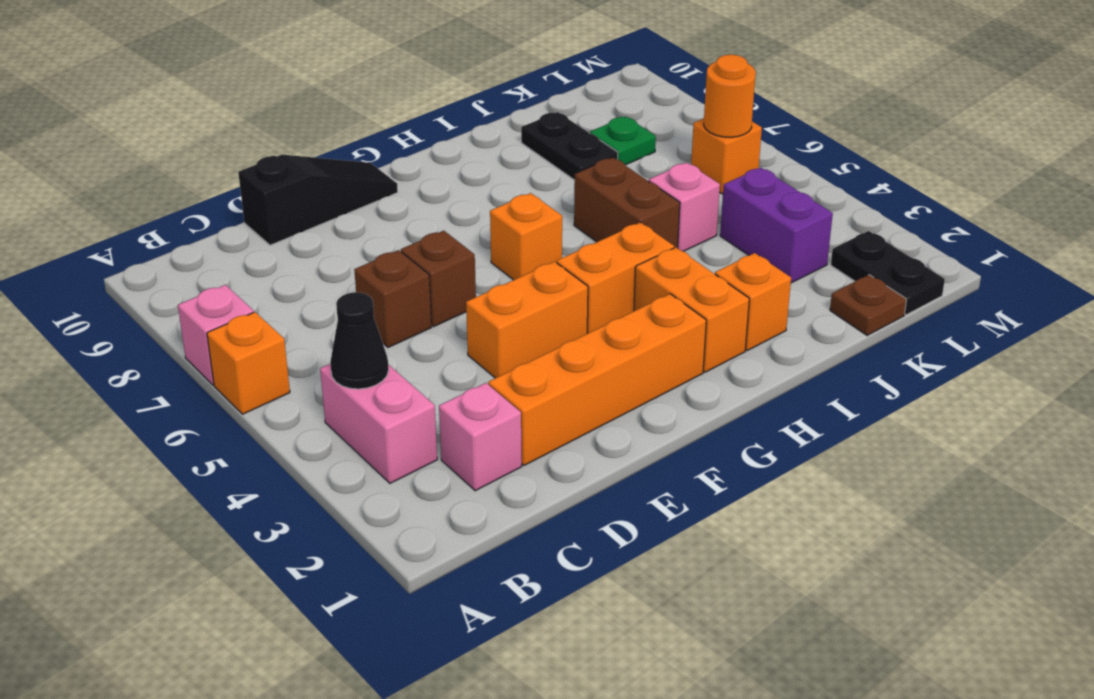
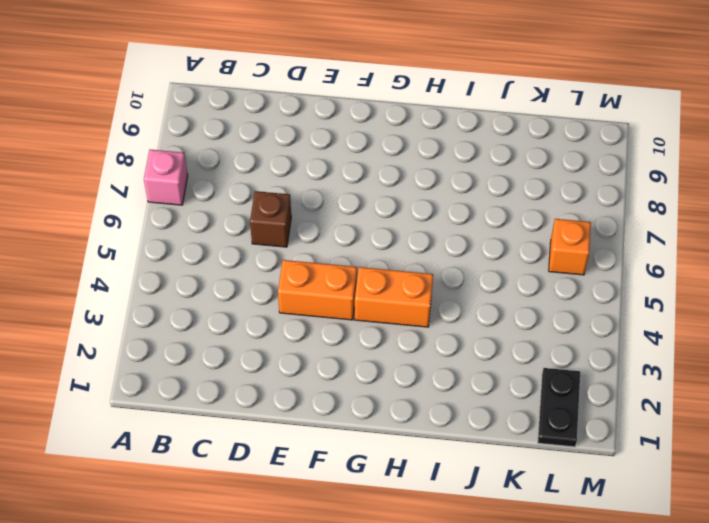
none -> orange 1x1 brick [207,312,290,414]
none -> pink 1x2 brick [320,364,437,483]
none -> pink 1x1 brick [439,383,522,491]

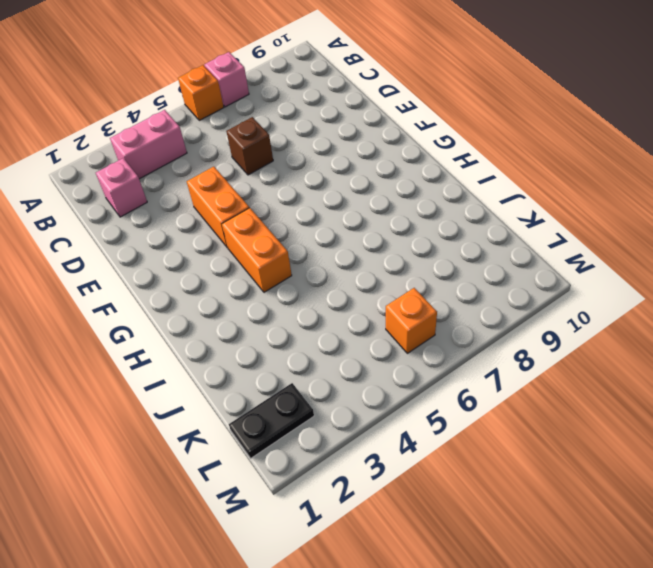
none -> orange 1x4 brick [488,294,706,465]
none -> black 1x3 slope [238,155,398,245]
none -> brown 1x1 brick [401,231,476,326]

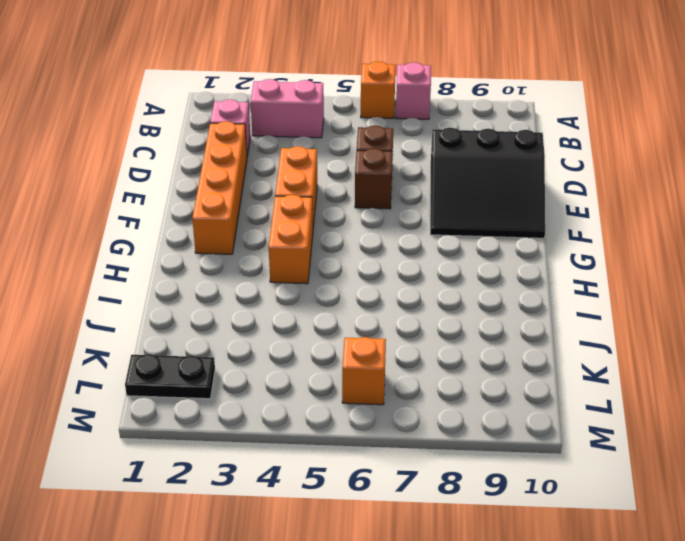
black 3x3 slope [430,128,545,238] -> black 1x3 slope [238,155,398,245]
none -> orange 1x1 brick [490,193,562,280]
none -> orange 1x2 brick [634,247,749,372]
none -> orange 1x1 brick [715,253,791,350]

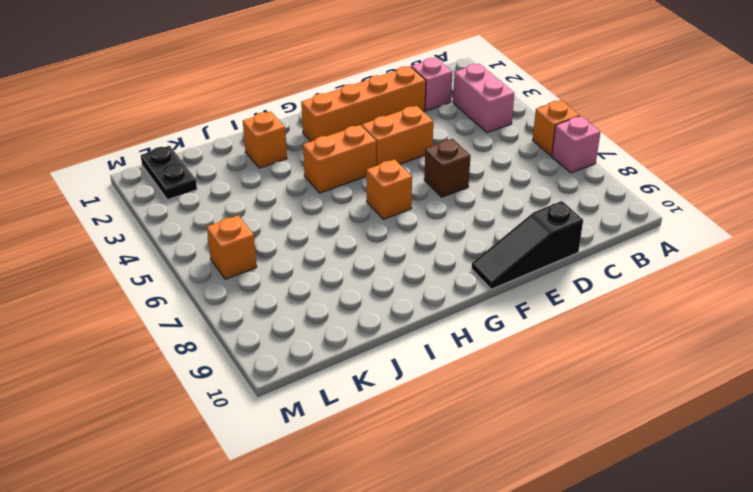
none -> brown 1x1 brick [354,250,432,347]
none -> orange 1x2 brick [634,247,749,372]
none -> brown 1x2 brick [574,158,680,248]

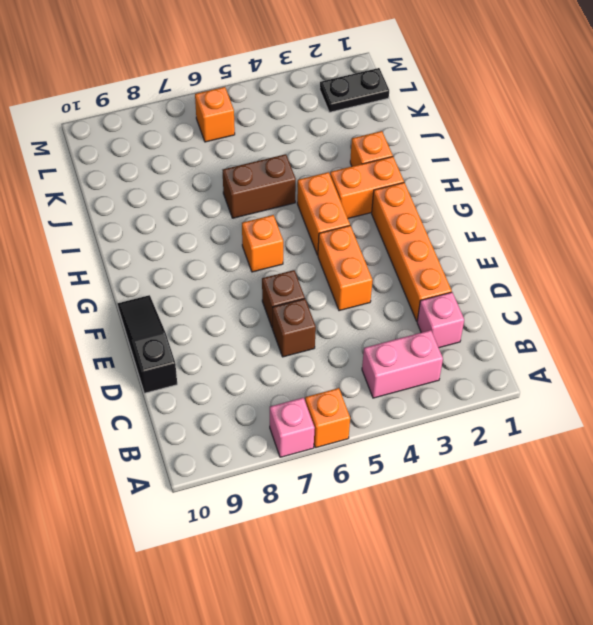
none -> pink 1x1 brick [649,163,720,251]
none -> black 1x2 plate [521,112,618,180]
none -> brown 1x1 plate [830,275,907,336]

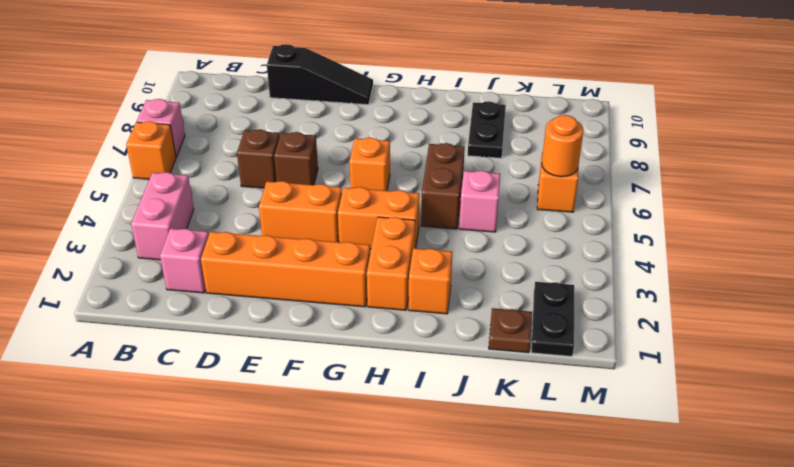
none -> purple 1x2 brick [720,168,833,283]
none -> green 1x1 plate [590,117,656,165]
none -> black 1x1 cone [330,292,389,389]

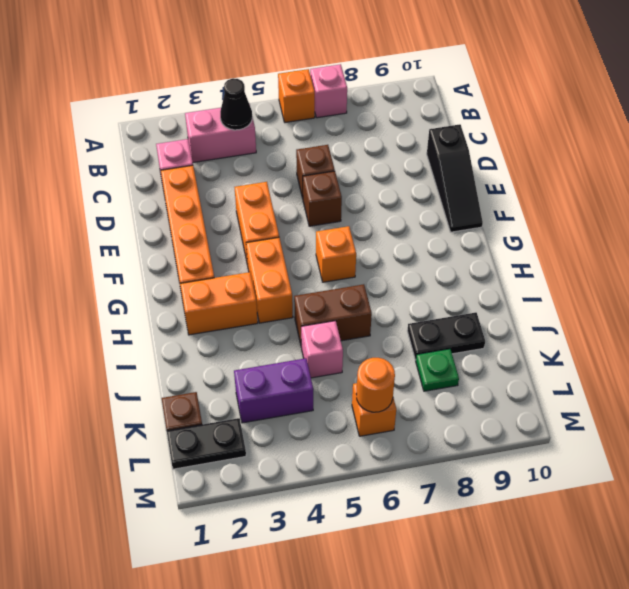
none -> orange 1x1 brick [715,253,791,350]

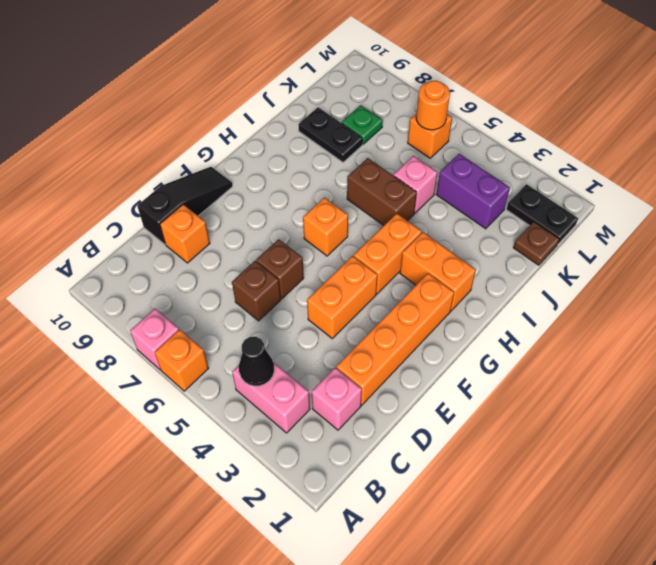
orange 1x1 brick [160,205,210,263] -> orange 1x1 brick moved to [715,253,791,350]

